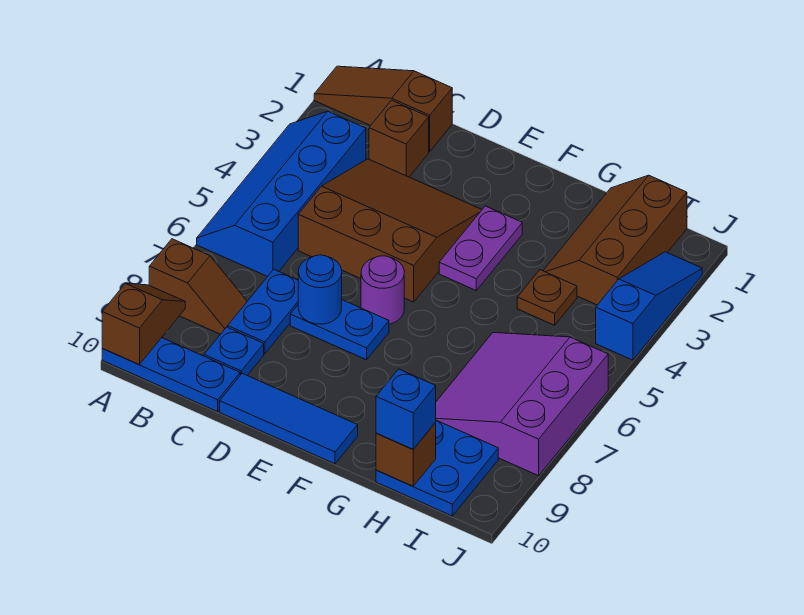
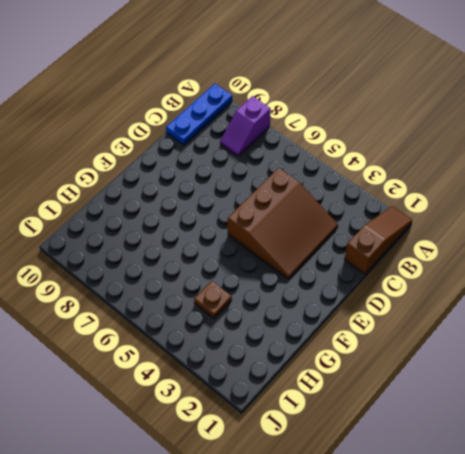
purple 1x2 slope [220,96,271,156] -> brown 1x2 slope [149,239,247,334]
none -> blue 2x4 slope [197,111,366,277]
none -> brown 1x1 brick [369,100,429,177]
none -> blue 1x2 plate [228,269,298,354]

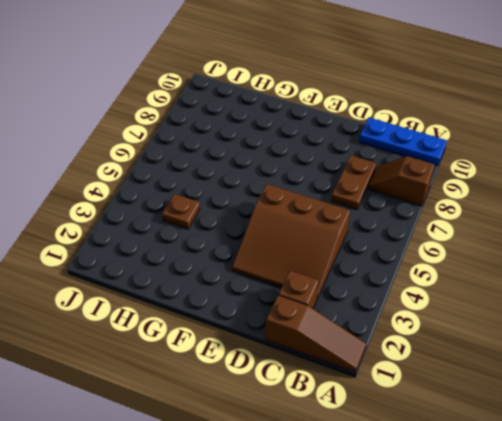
brown 1x2 plate [331,155,376,210] -> blue 1x2 plate [228,269,298,354]
none -> blue 2x4 slope [197,111,366,277]
none -> blue 1x1 plate [204,327,264,375]
none -> blue 1x2 plate [290,300,389,360]

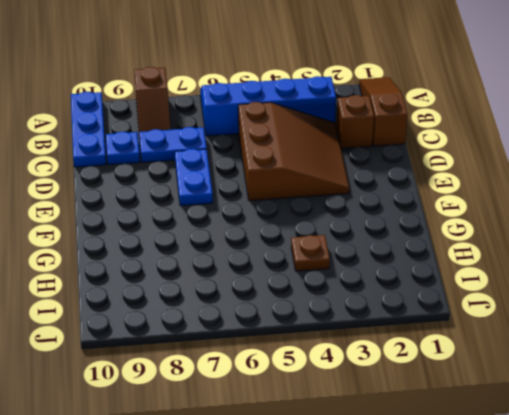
none -> blue 1x3 tile [220,373,358,464]
none -> purple 1x1 round brick [361,256,404,324]
none -> purple 1x2 plate [439,206,522,290]

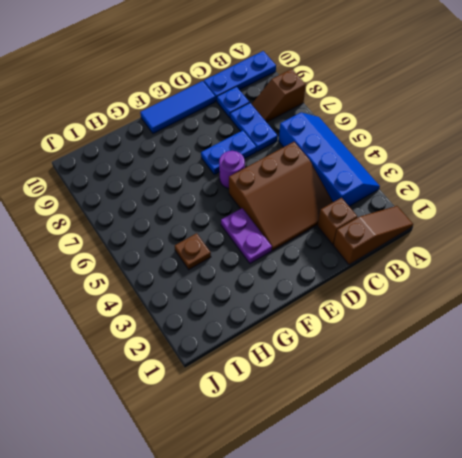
none -> brown 2x3 slope [543,175,687,305]
none -> purple 3x3 slope [436,333,608,476]
none -> blue 2x2 plate [376,420,498,516]

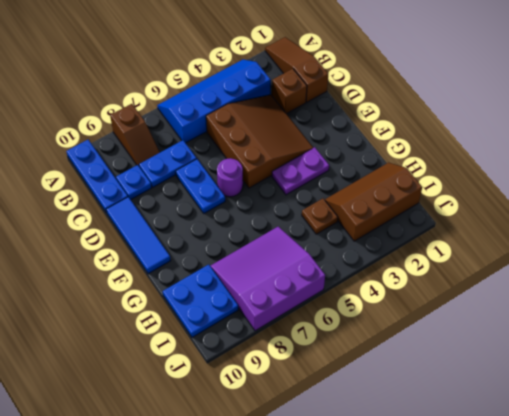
none -> blue 1x3 slope [596,252,702,360]
none -> brown 1x2 slope [102,283,185,365]
none -> blue 1x1 round brick [298,255,342,324]

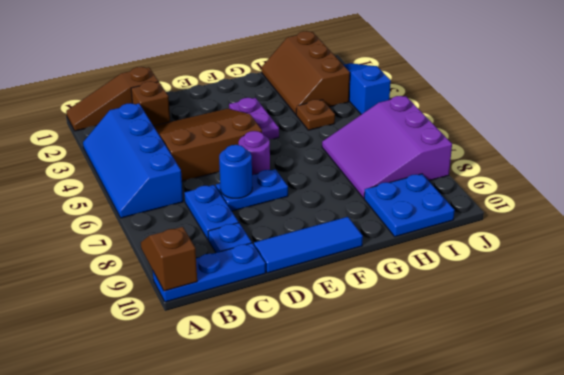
none -> brown 1x2 slope [149,239,247,334]
none -> brown 1x1 brick [376,423,436,486]
none -> blue 1x1 brick [376,369,436,449]

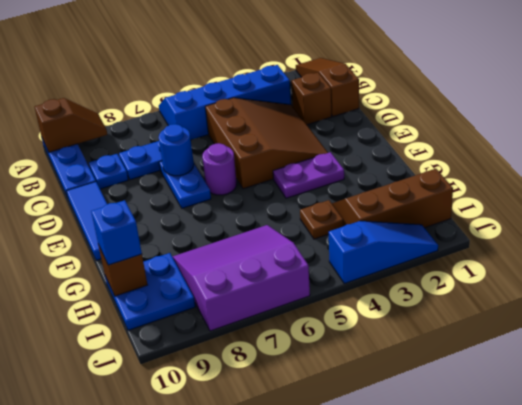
none -> brown 1x2 slope [149,239,247,334]

